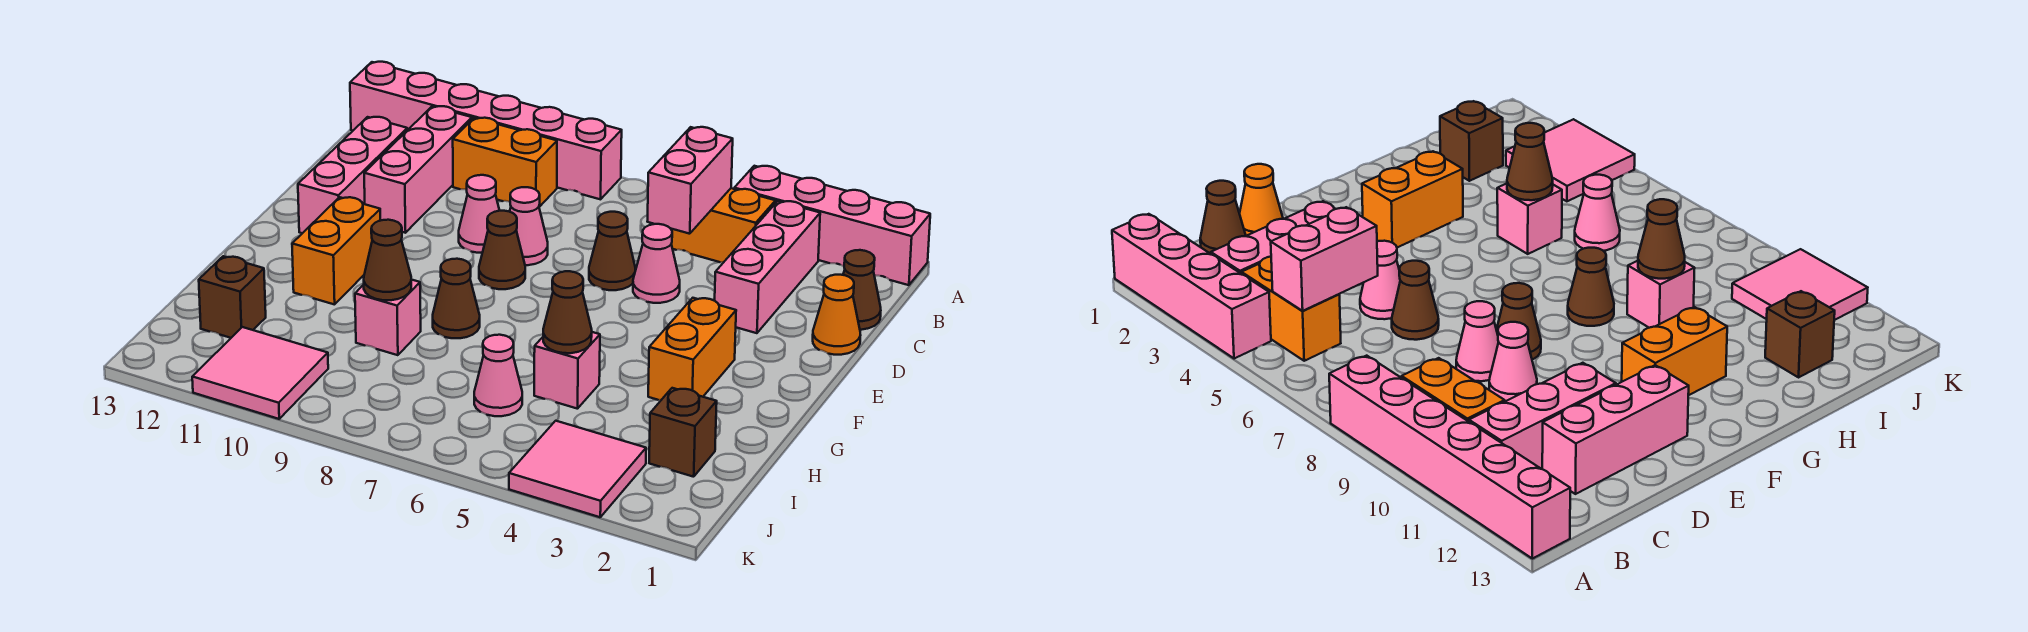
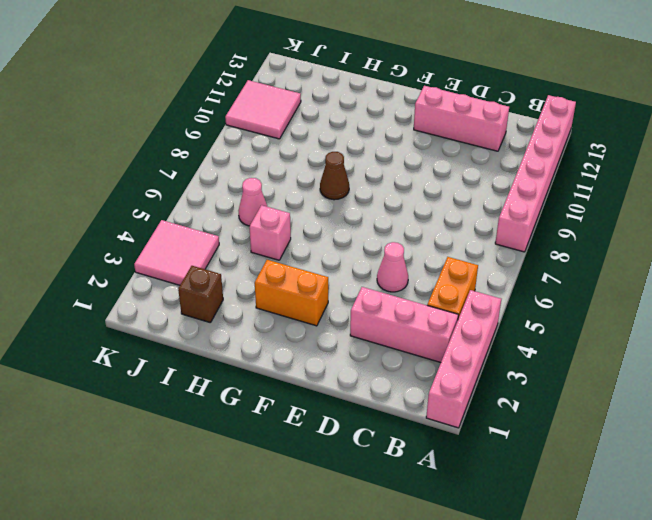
none -> orange 1x2 brick [453,118,557,207]
none -> pink 1x3 brick [364,106,472,233]
none -> brown 1x1 cone [843,250,881,330]

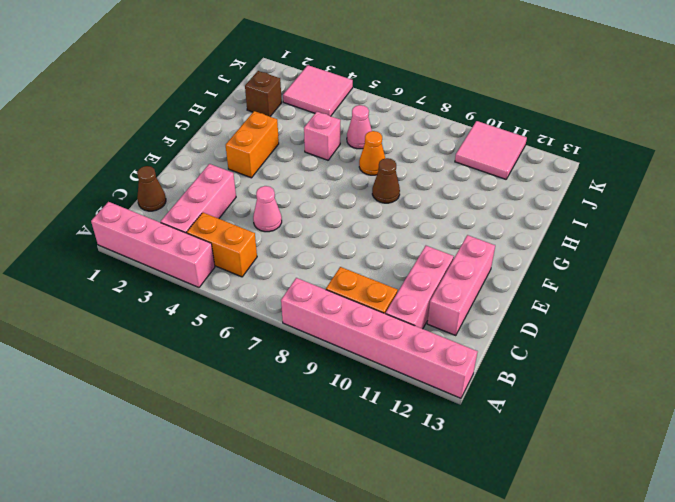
orange 1x1 cone [359,131,385,175] -> orange 1x1 cone moved to [813,275,860,355]
none -> brown 1x1 cone [589,212,635,290]
none -> pink 1x1 cone [510,187,548,265]
none -> pink 1x1 cone [459,175,500,253]

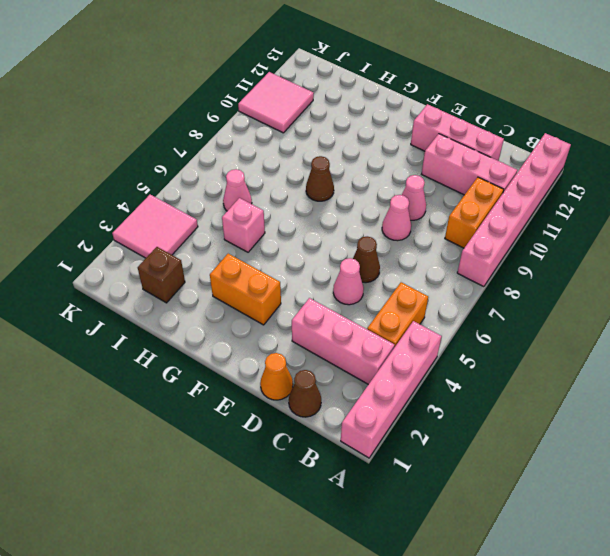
none -> brown 1x1 cone [479,211,525,289]
none -> orange 1x2 brick [292,197,380,305]
none -> pink 1x1 brick [355,280,421,355]

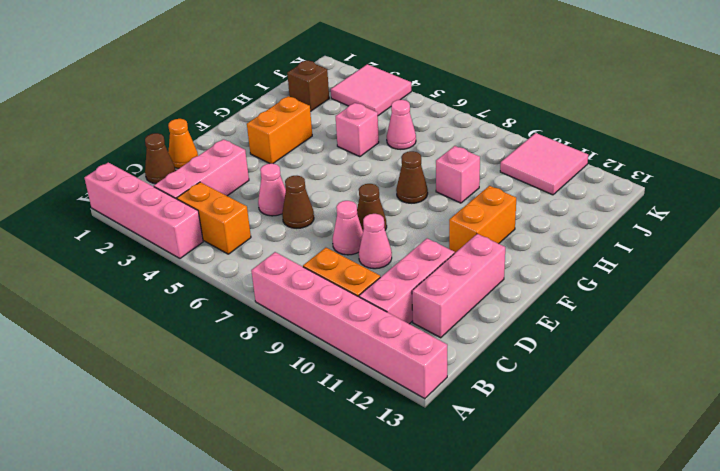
none -> brown 1x1 brick [199,256,266,338]
none -> pink 1x2 brick [647,127,733,234]
none -> brown 1x1 cone [543,271,592,353]

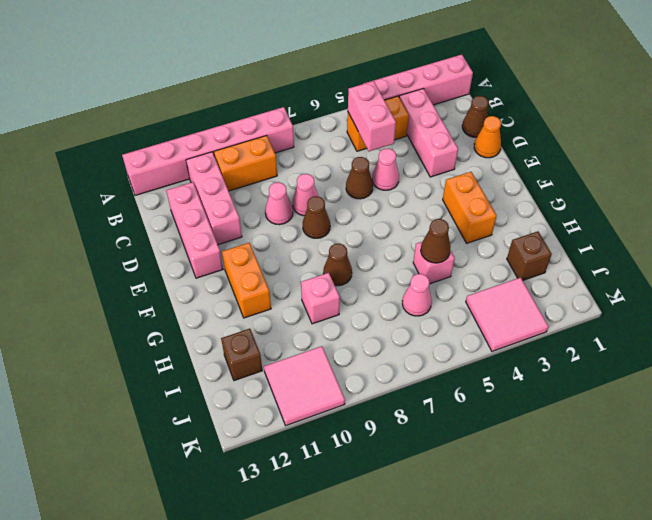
none -> brown 1x1 cone [364,220,411,300]

